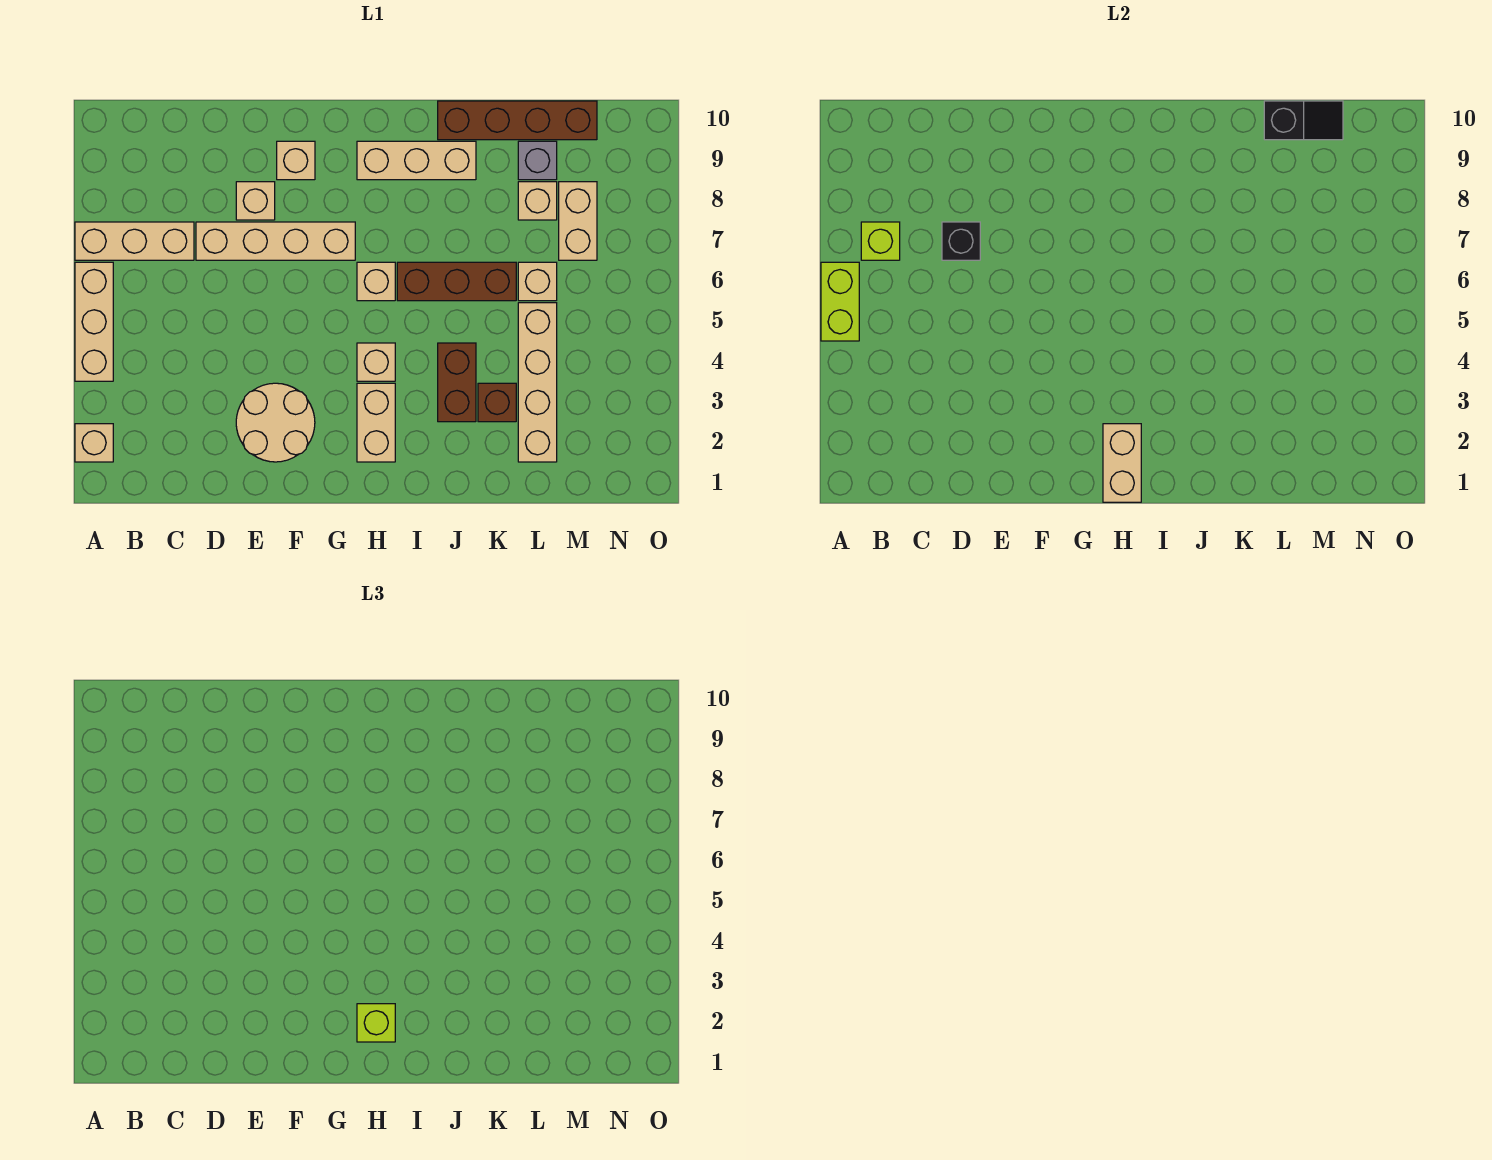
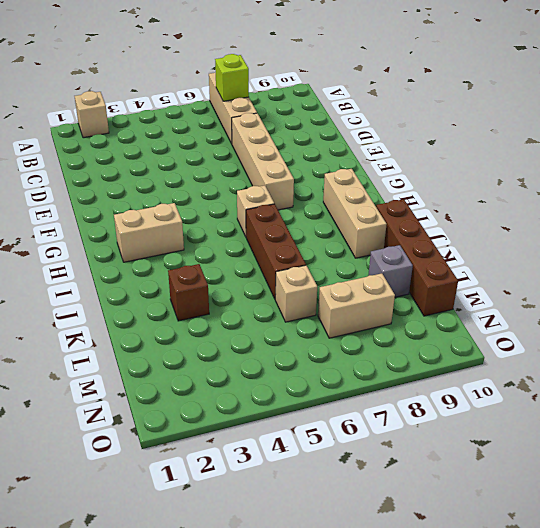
none -> tan 1x3 brick [75,262,113,381]
none -> tan 2x2 round brick [236,383,315,462]
none -> tan 1x1 brick [236,182,275,220]

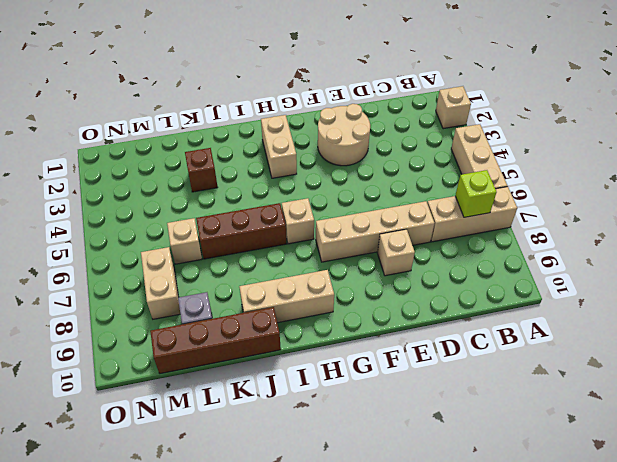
none -> tan 1x1 brick [277,141,315,180]
none -> tan 1x1 brick [357,343,395,381]
none -> brown 1x2 brick [438,343,476,422]

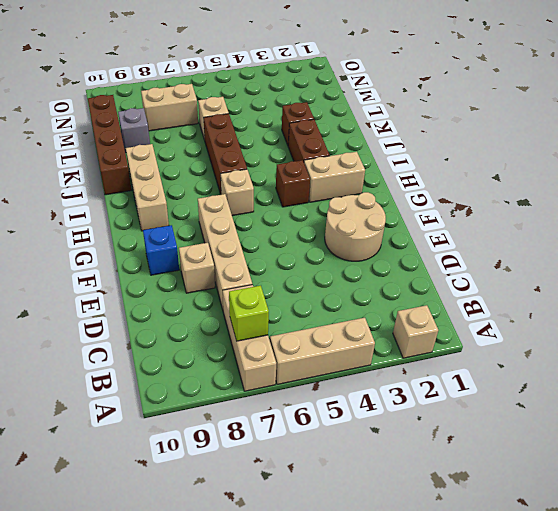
blue 1x1 brick [143,225,179,275] -> tan 1x1 brick [277,141,315,180]
brown 1x1 brick [276,160,310,207] -> tan 1x1 brick [357,343,395,381]
brown 1x2 brick [288,119,330,162] -> brown 1x2 brick turned to [438,343,476,422]
none -> tan 1x4 brick [518,303,557,462]
none -> tan 1x1 brick [518,182,557,220]
none -> lime 1x2 brick [821,262,859,341]

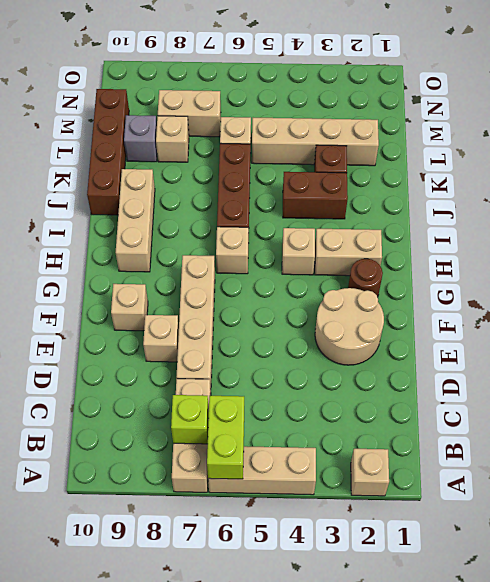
lime 1x2 brick [207,396,244,479] -> lime 1x2 brick turned to [821,262,859,341]
brown 1x1 round brick [348,259,383,297] -> none
none -> black 1x1 brick [942,222,980,260]
none -> tan 1x2 brick [1103,424,1141,502]
none -> black 1x2 slope [1264,101,1343,140]

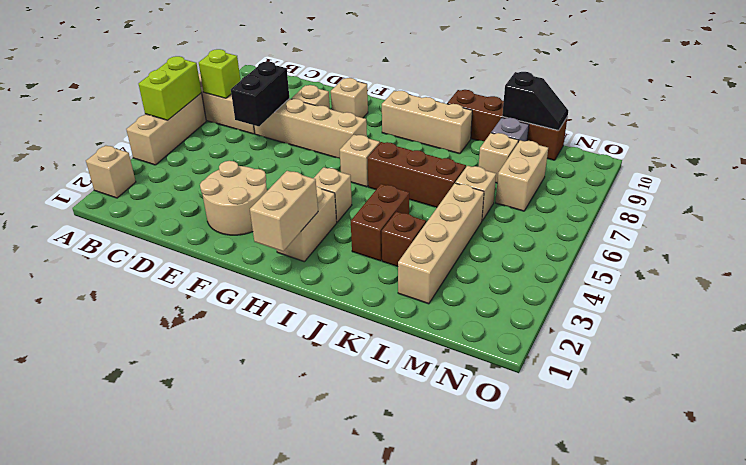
black 1x2 brick [231,62,289,126] -> black 1x1 brick [942,222,980,260]
none -> lime 1x1 brick [357,1004,395,1042]

